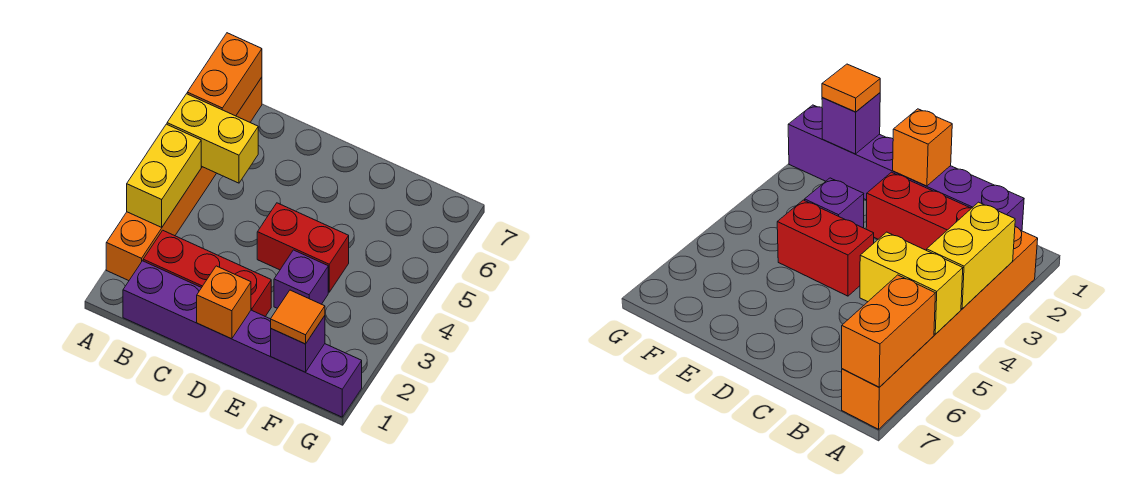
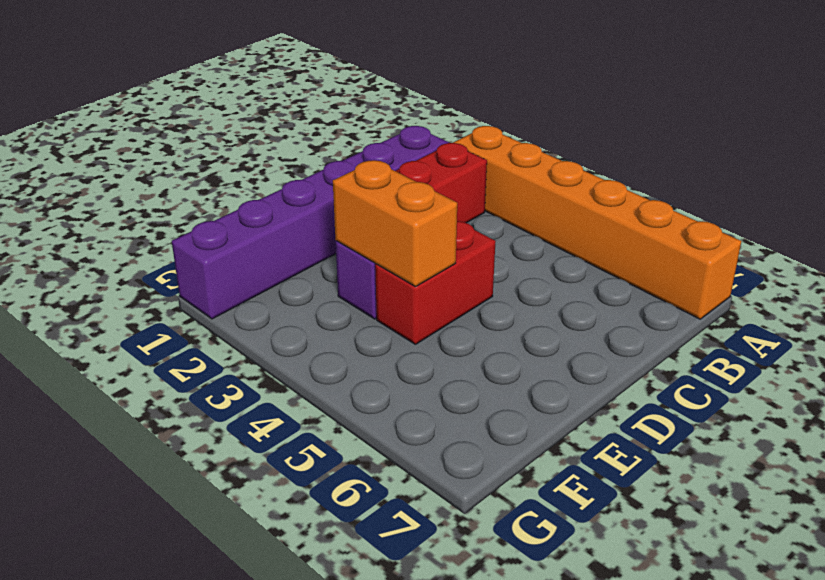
orange 1x2 brick [333,160,457,287] -> orange 1x2 brick moved to [187,33,262,116]
none -> yellow 1x2 brick [127,124,201,227]
none -> yellow 1x2 brick [167,94,258,183]

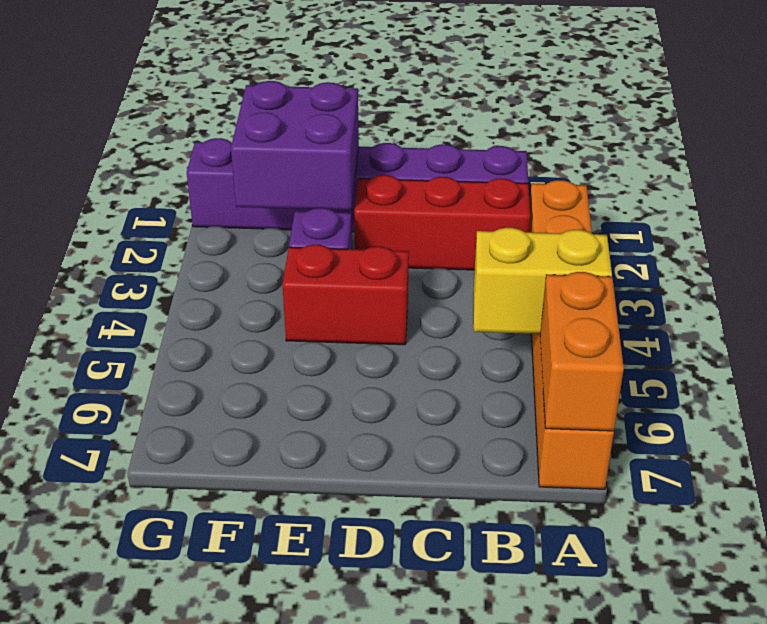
purple 2x2 brick [231,81,359,210] -> purple 1x1 brick [271,316,325,372]
none -> yellow 1x2 brick [127,124,201,227]
none -> orange 1x1 brick [197,266,251,339]

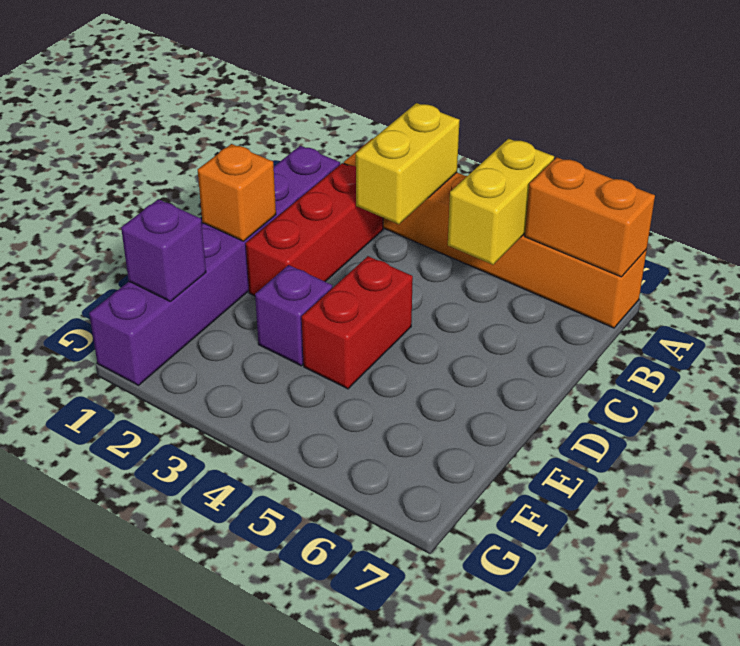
yellow 1x2 brick [356,103,459,224] -> yellow 1x2 brick turned to [127,124,201,227]
none -> orange 1x1 tile [271,290,325,344]

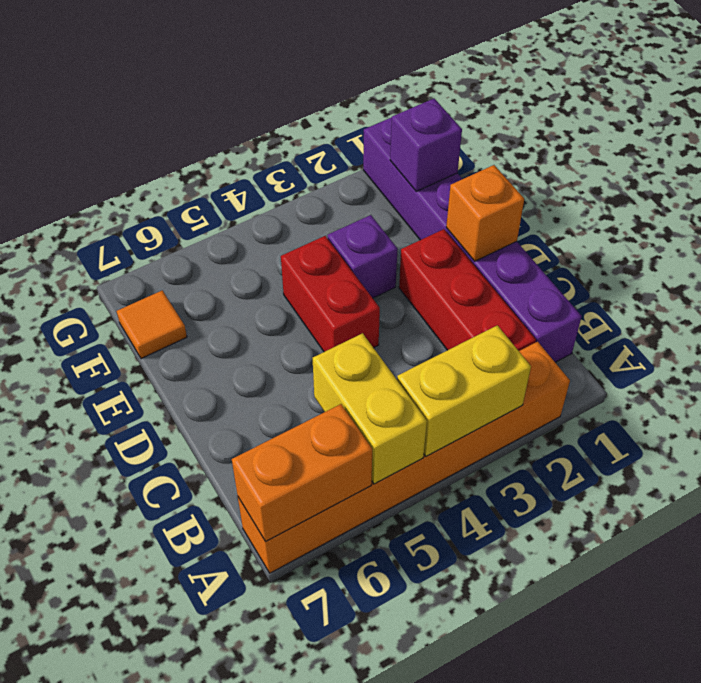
orange 1x1 tile [117,291,187,359] -> orange 1x1 tile moved to [271,290,325,344]

